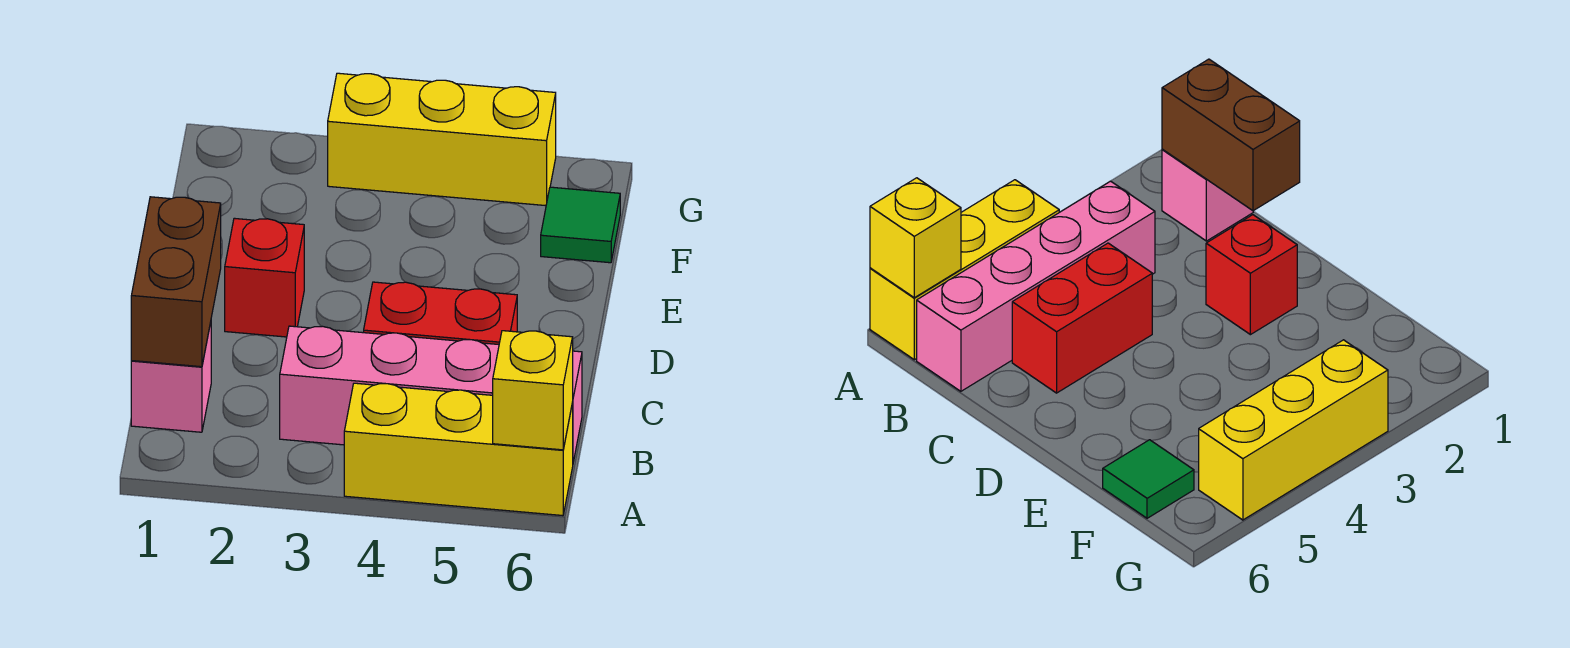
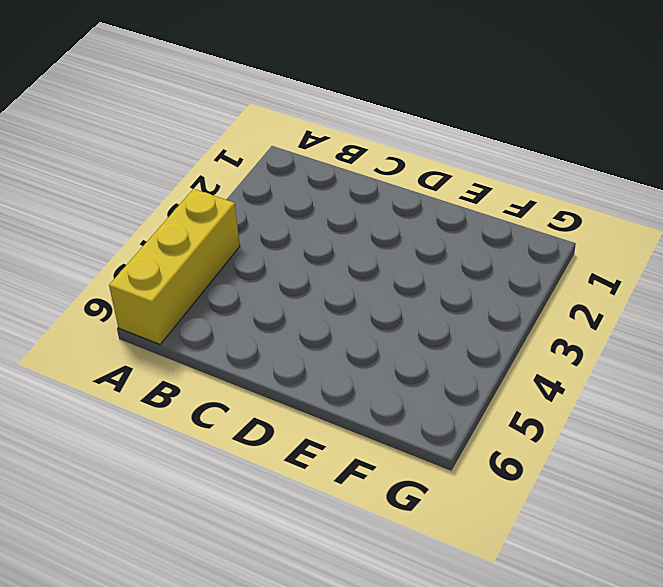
none -> pink 1x1 brick [131,322,211,432]
none -> pink 1x4 brick [280,326,582,462]

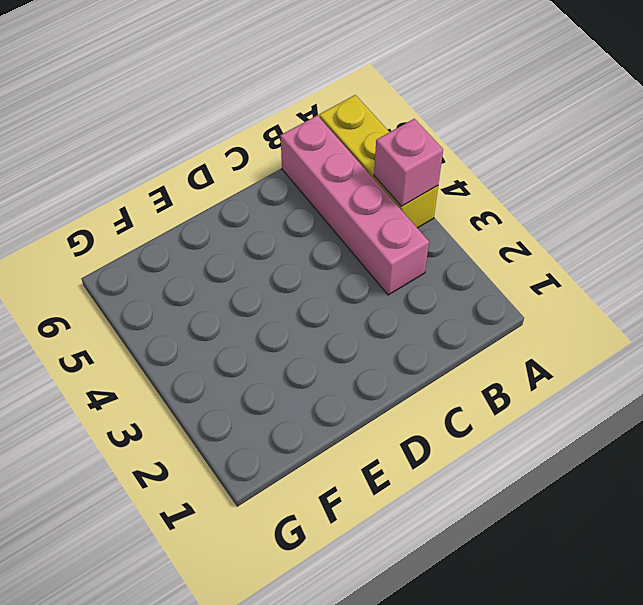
pink 1x1 brick [374,119,443,206] -> pink 1x1 brick moved to [131,322,211,432]
none -> red 1x2 brick [364,282,517,345]
none -> red 1x1 brick [225,218,304,337]

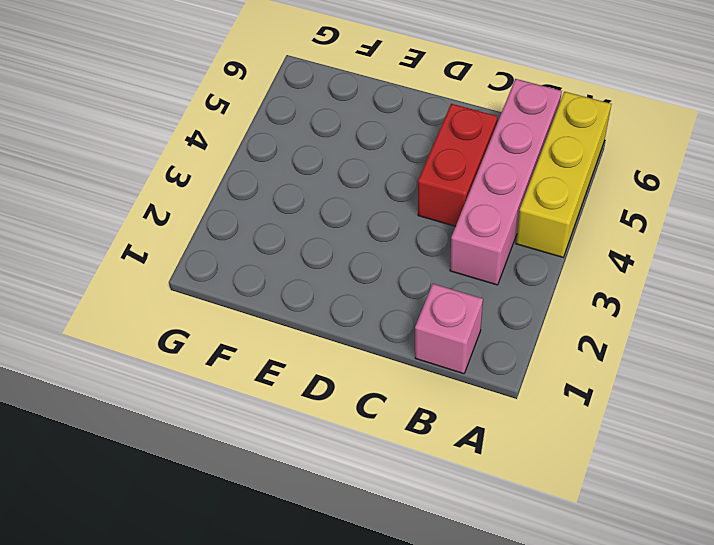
none -> red 1x1 brick [225,218,304,337]
none -> green 1x1 tile [541,187,620,263]

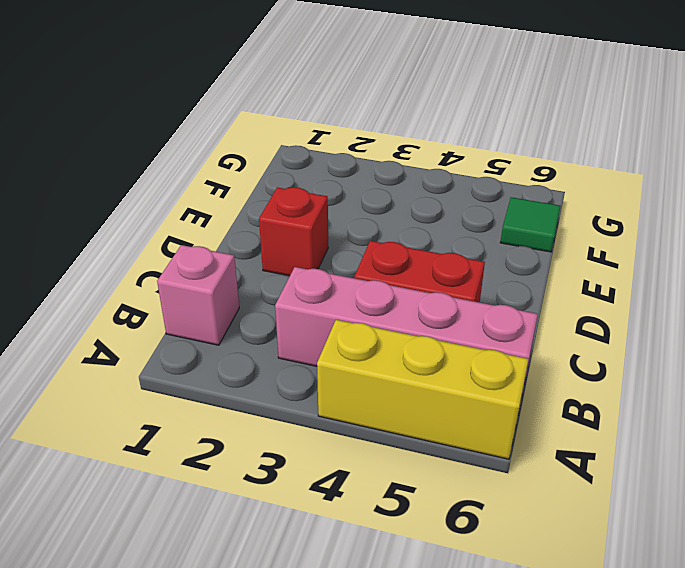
none -> yellow 1x3 brick [328,73,556,206]
none -> yellow 1x1 brick [493,331,573,450]

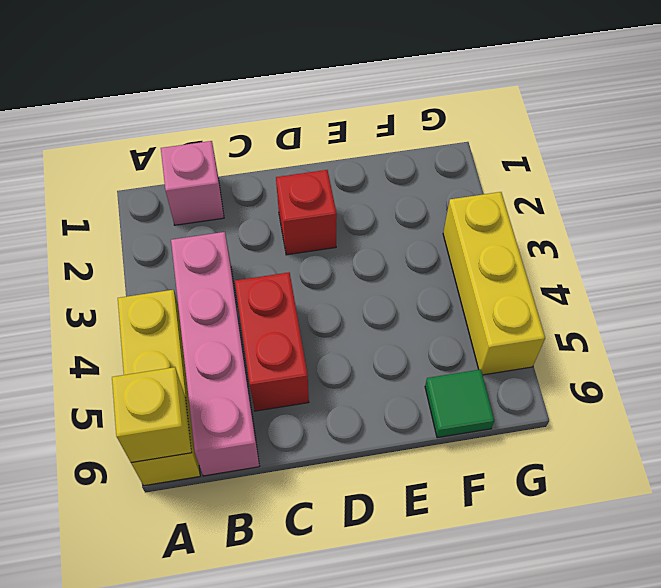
none -> brown 1x2 brick [131,197,221,367]

